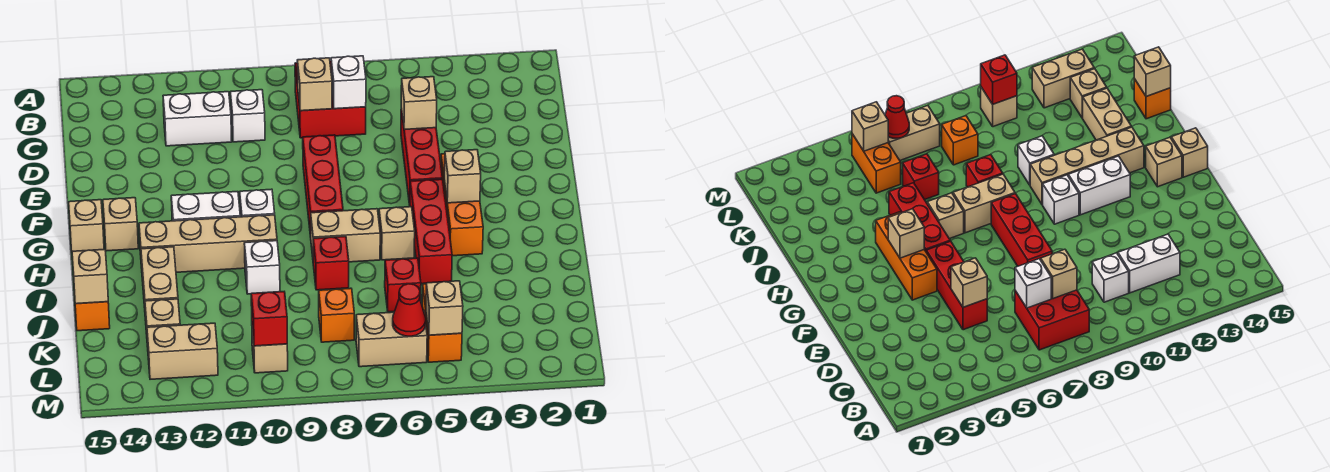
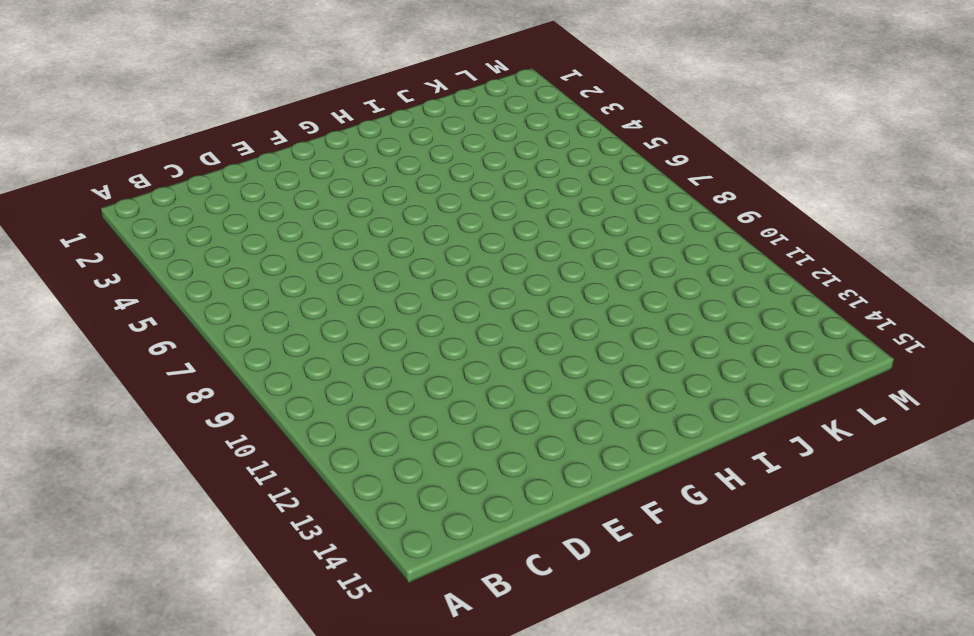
none -> red 2x2 brick [295,61,366,138]
none -> white 1x1 brick [230,90,265,142]
none -> white 1x2 brick [163,92,232,146]
none -> red 1x3 brick [401,109,443,205]

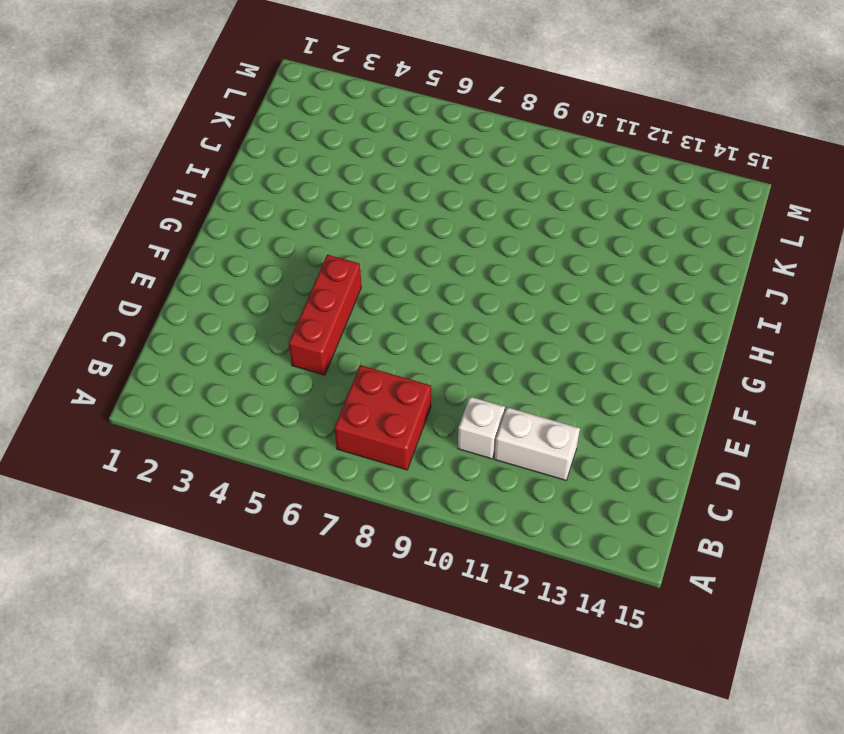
none -> red 1x3 brick [303,135,343,237]
none -> orange 1x3 brick [441,154,483,256]
none -> red 1x3 brick [410,179,452,284]
none -> white 1x1 brick [240,189,275,217]

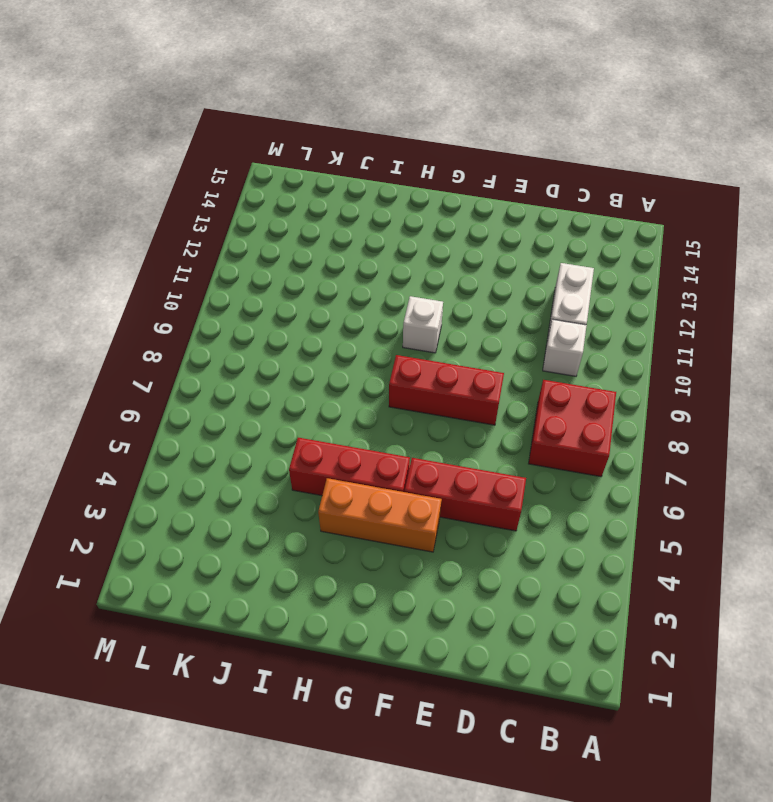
none -> white 1x2 brick [171,192,240,221]
none -> tan 1x1 brick [103,198,138,251]
none -> tan 1x1 brick [69,200,104,251]
none -> tan 1x1 brick [379,207,415,260]

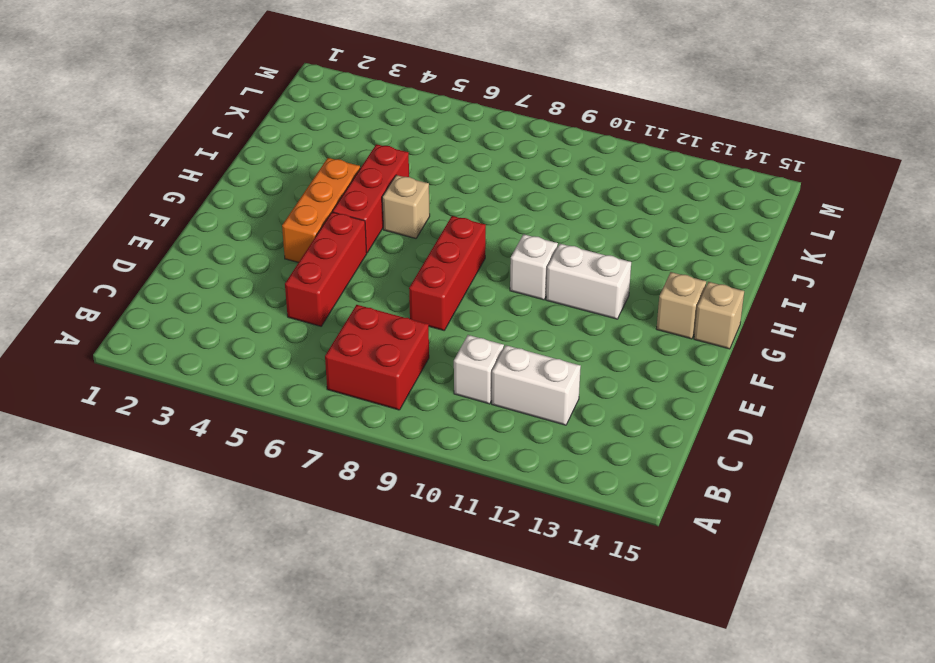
none -> tan 1x2 brick [311,209,380,262]
none -> tan 1x4 brick [139,215,277,272]
none -> red 1x1 brick [313,236,349,290]
none -> white 1x1 brick [244,241,280,294]

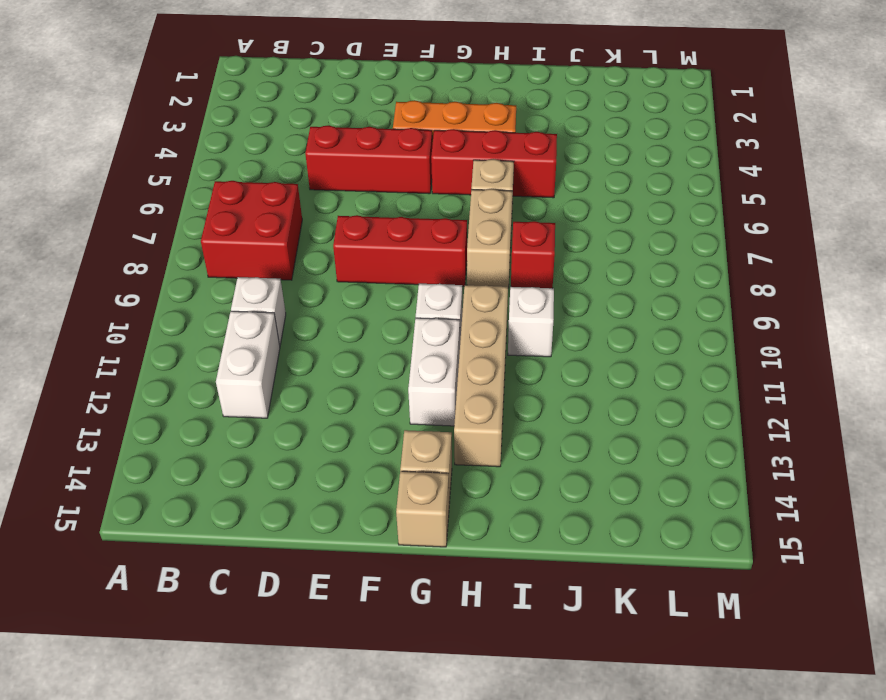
none -> tan 1x2 brick [141,247,178,320]
none -> red 1x1 brick [385,258,421,312]
none -> orange 1x1 brick [74,293,110,331]
none -> orange 1x2 brick [422,284,462,362]

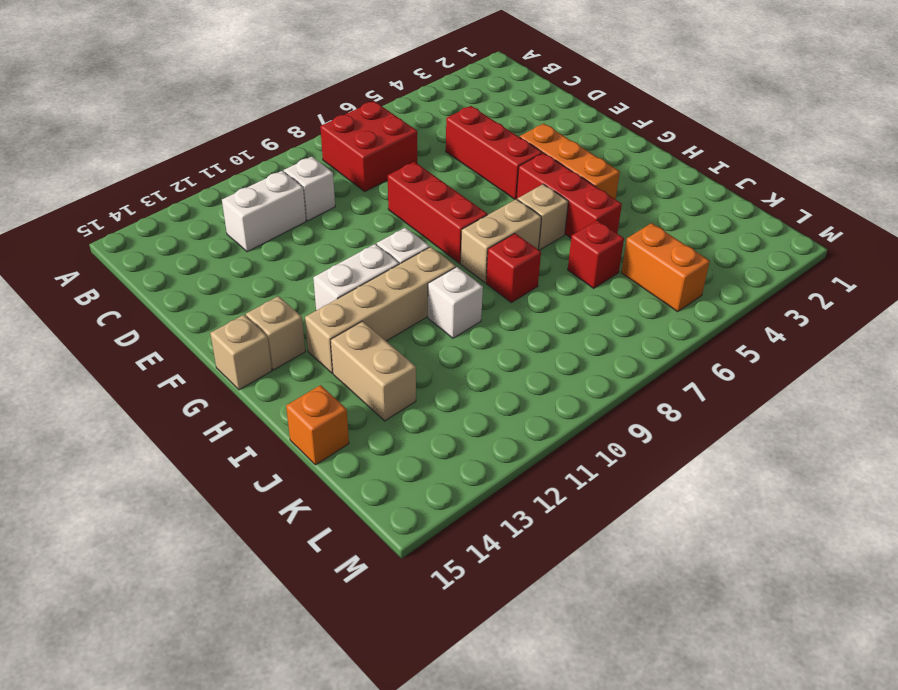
none -> orange 1x1 brick [319,288,354,342]
none -> tan 1x1 brick [145,299,180,347]
none -> tan 1x2 brick [356,312,427,367]
none -> tan 1x1 brick [252,329,288,373]

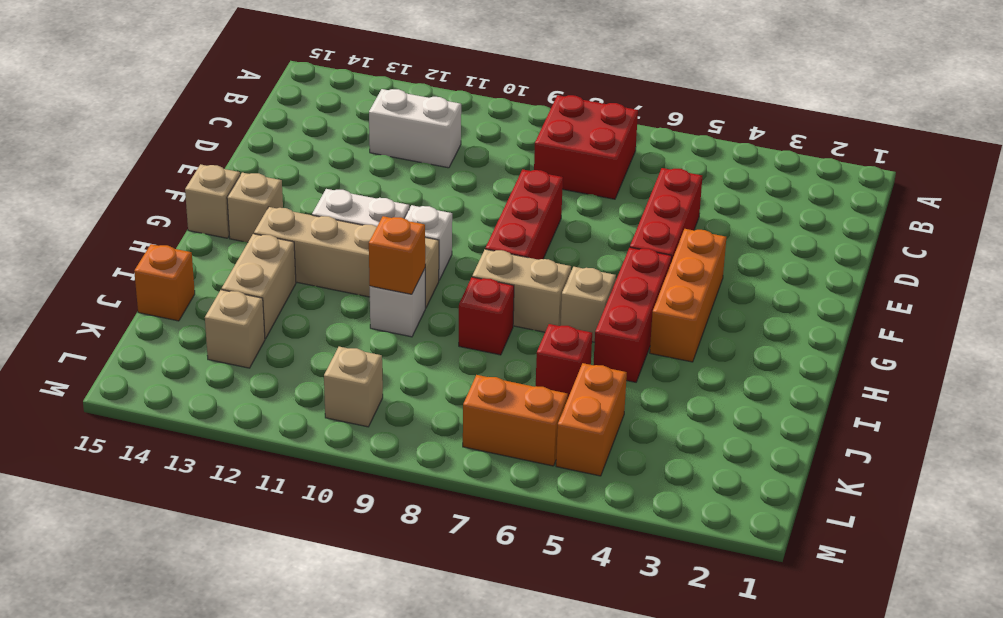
orange 1x1 brick [369,216,425,294] -> orange 1x1 brick moved to [319,288,354,342]
orange 1x2 brick [463,375,568,466] -> tan 1x2 brick [356,312,427,367]
none -> white 1x1 brick [230,90,265,142]
none -> tan 1x2 brick [147,323,218,379]
none -> white 1x1 brick [331,56,366,109]
none -> tan 1x1 brick [297,58,332,111]

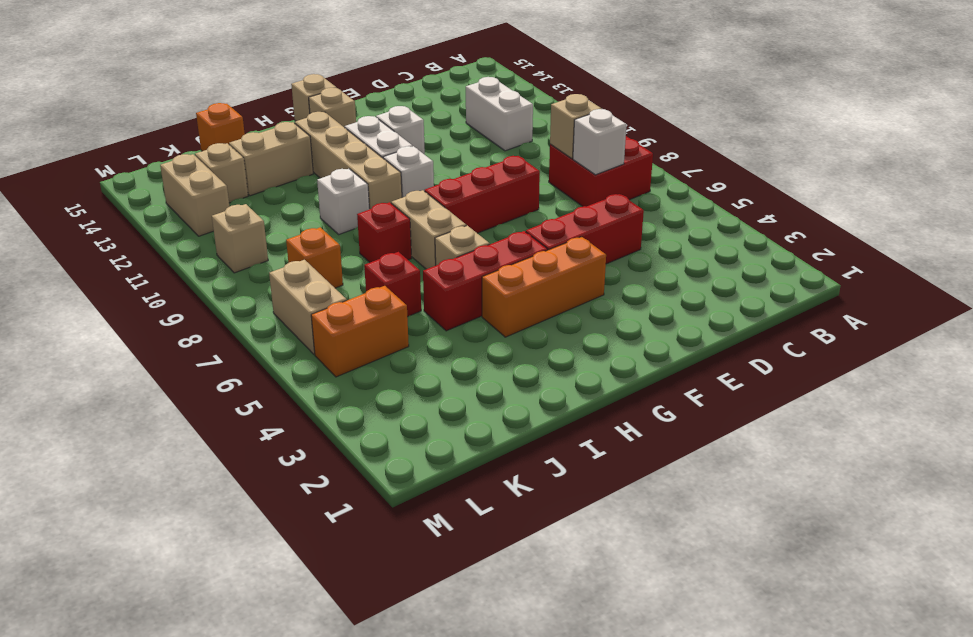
white 1x1 brick [376,106,425,155] -> white 1x1 brick moved to [230,90,265,142]
none -> tan 1x1 brick [401,77,437,130]
none -> tan 1x1 brick [444,150,481,203]
none -> tan 1x1 brick [72,249,108,304]
none -> tan 1x1 brick [426,281,463,335]

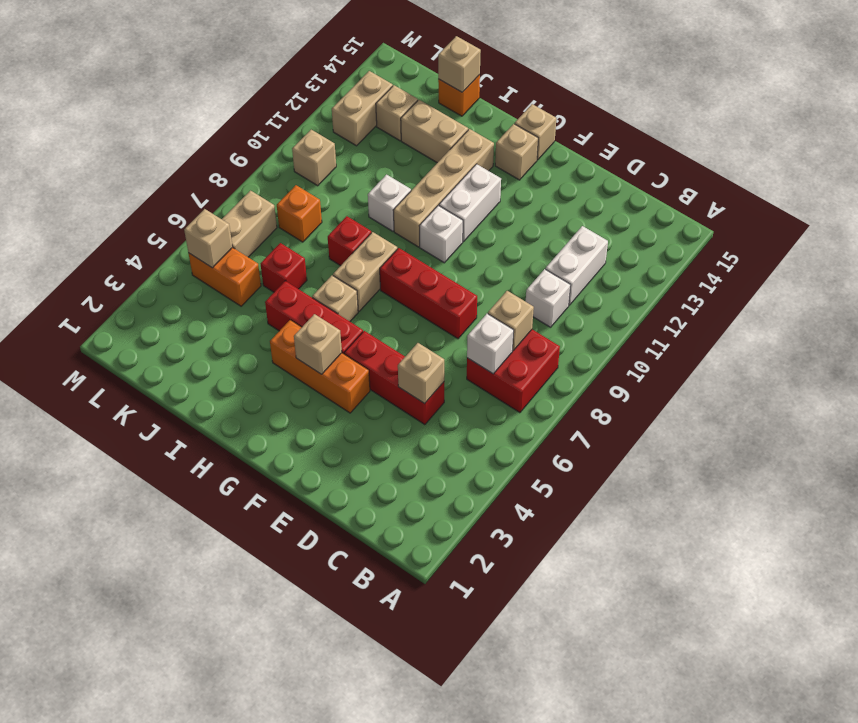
none -> red 1x1 cone [393,284,426,336]
none -> red 1x1 brick [251,292,287,346]

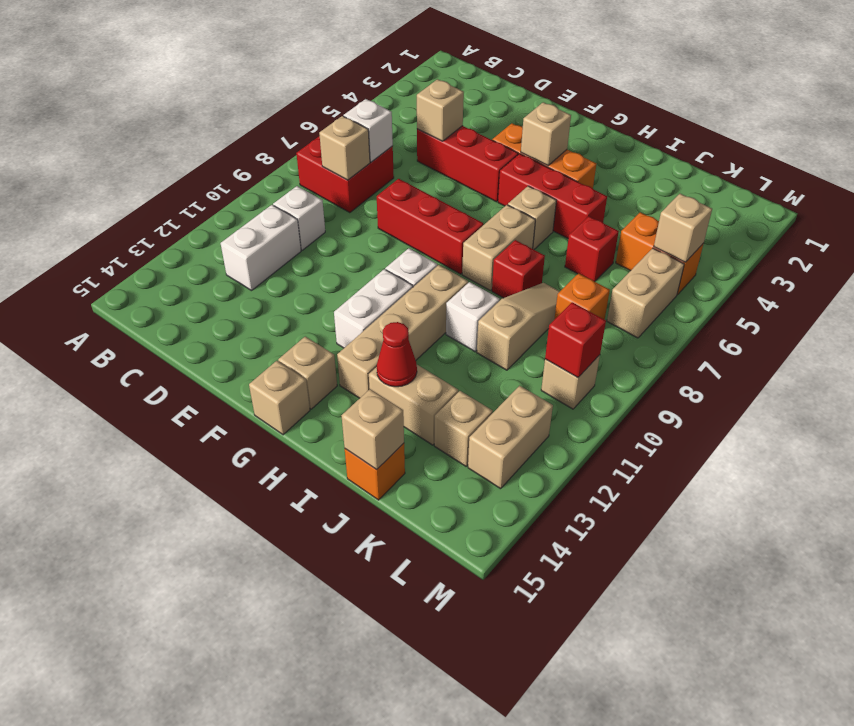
red 1x1 cone [377,322,417,387] -> red 1x1 cone moved to [393,284,426,336]
tan 1x3 slope [477,283,560,370] -> none

